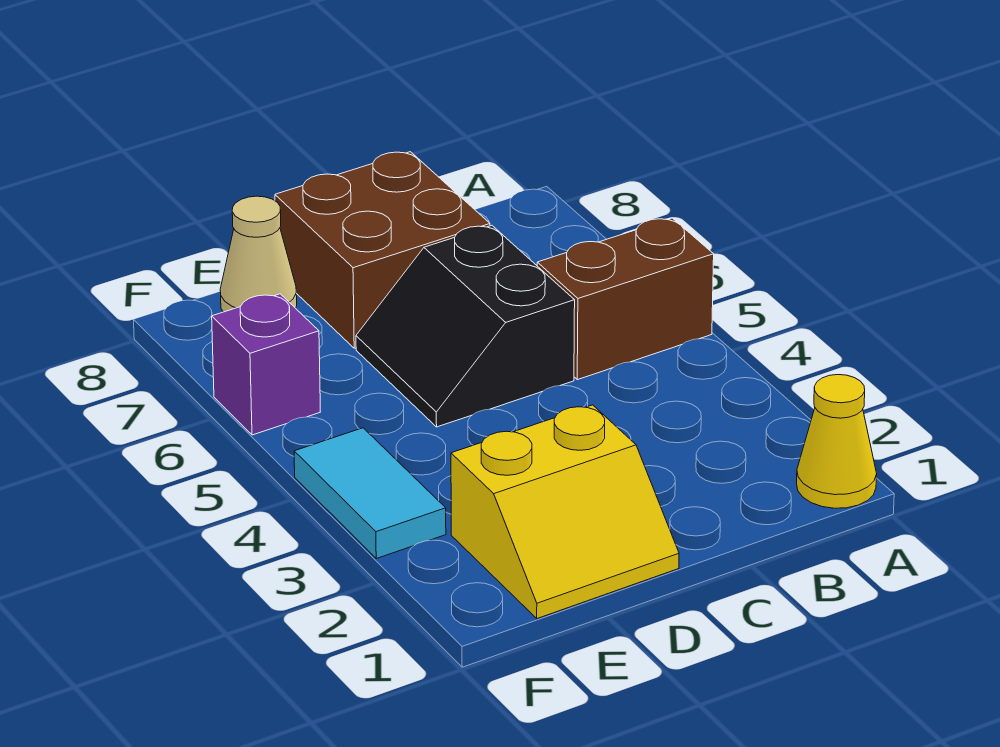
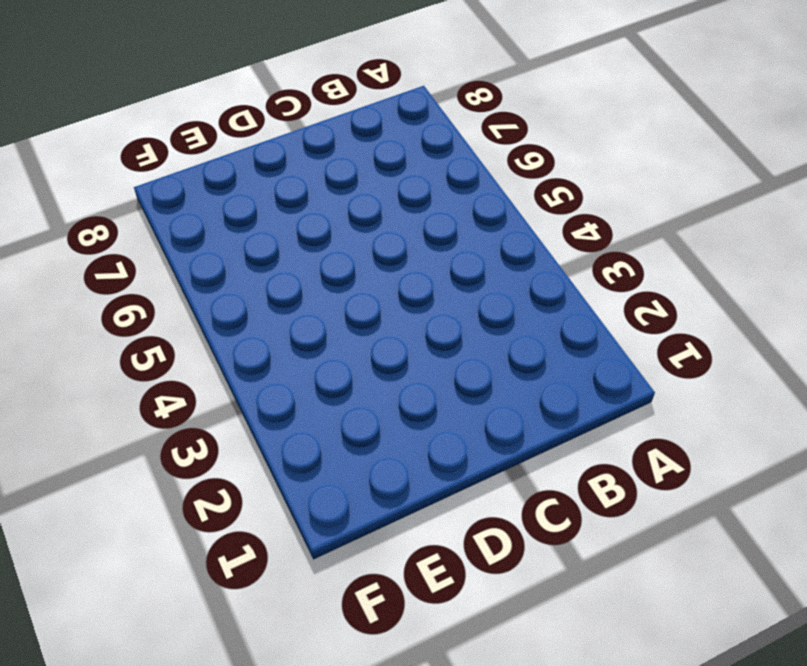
none -> yellow 1x1 cone [797,375,877,508]
none -> brown 1x2 brick [537,218,714,380]

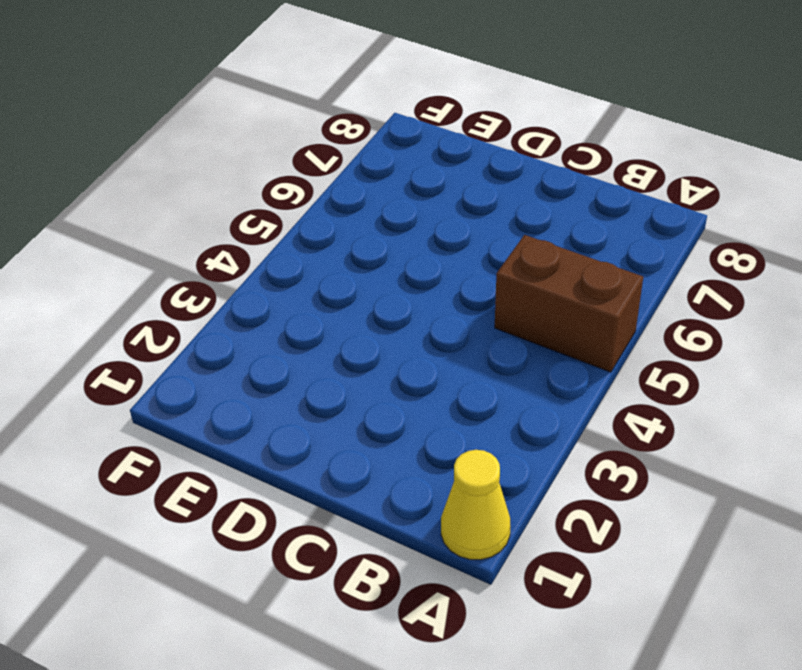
none -> black 2x2 slope [356,226,575,427]
none -> brown 2x2 brick [275,152,490,348]

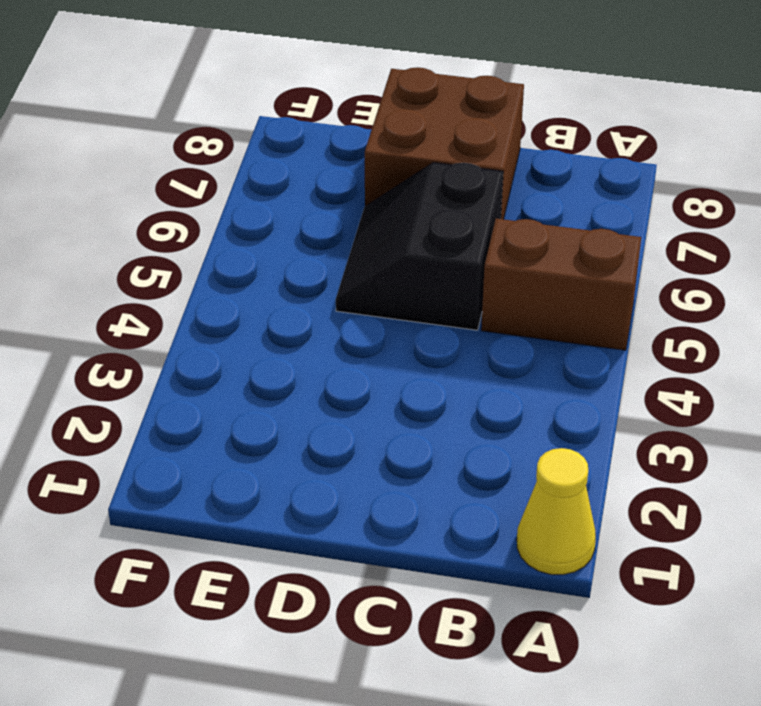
none -> yellow 2x2 slope [451,405,679,619]
none -> tan 1x1 cone [220,196,297,312]

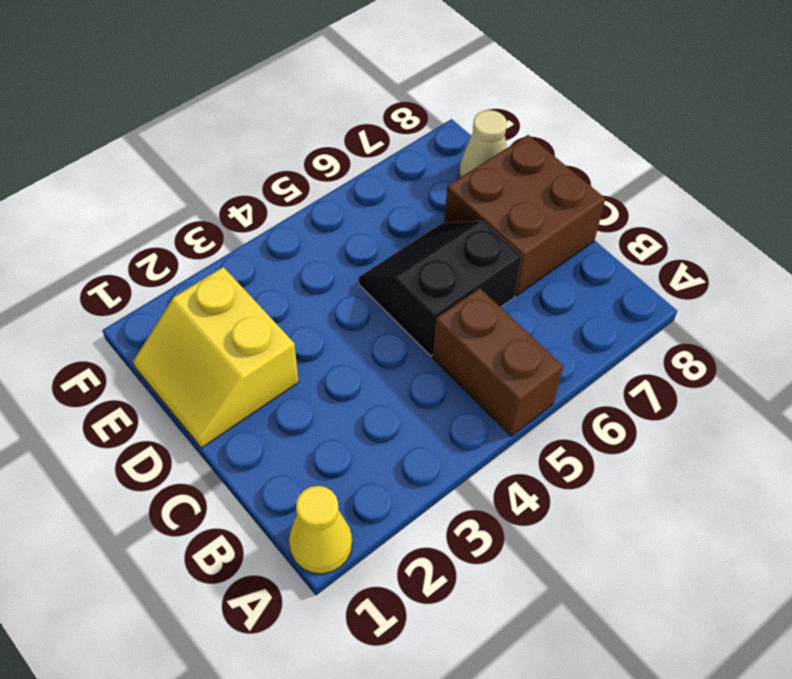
none -> cyan 1x2 tile [294,428,446,559]
none -> purple 1x1 brick [212,294,320,435]

